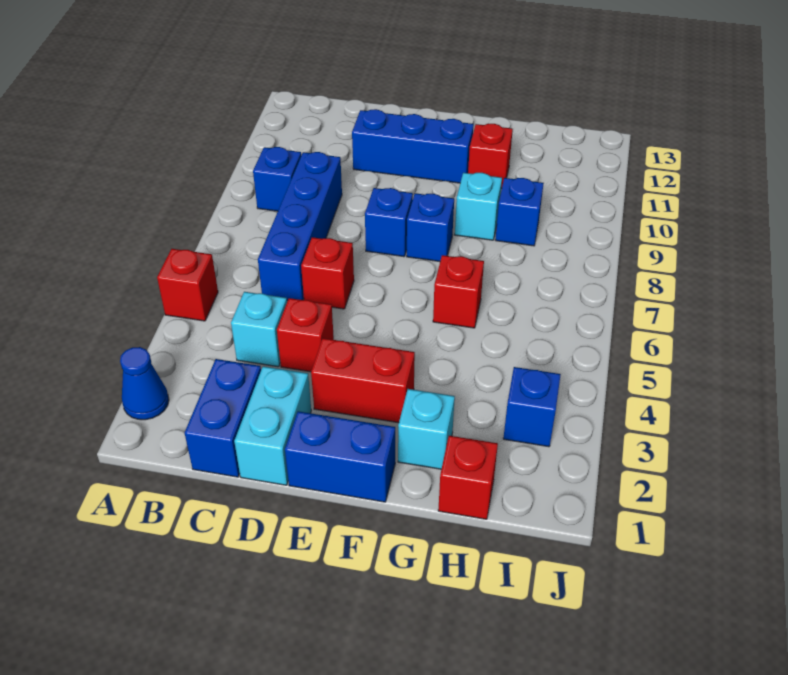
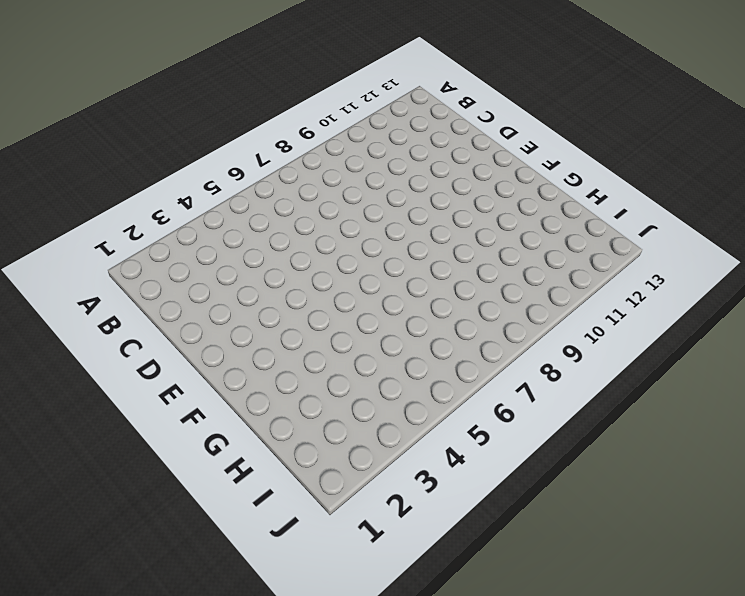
none -> blue 1x1 cone [120,347,169,420]
none -> red 1x1 brick [157,249,218,321]
none -> blue 1x1 brick [253,147,301,211]

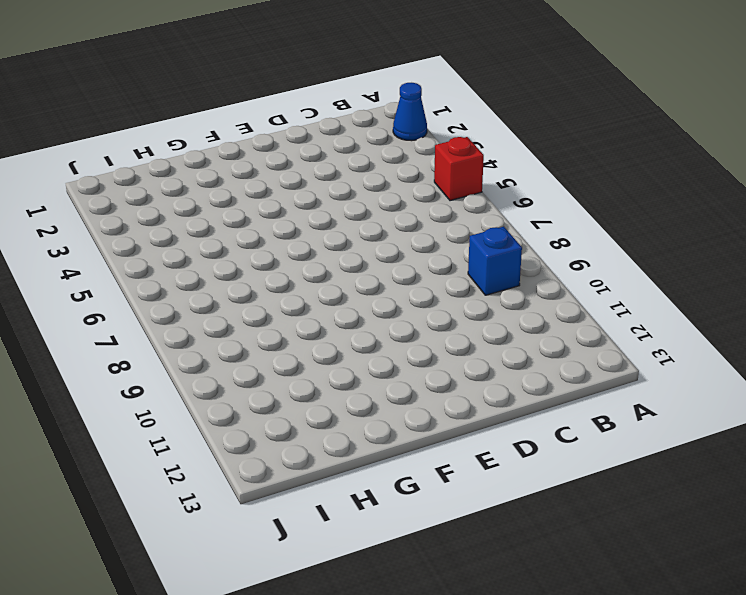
none -> blue 1x2 brick [185,359,261,477]
none -> cyan 1x1 brick [231,292,287,367]
none -> blue 1x4 brick [258,152,342,301]

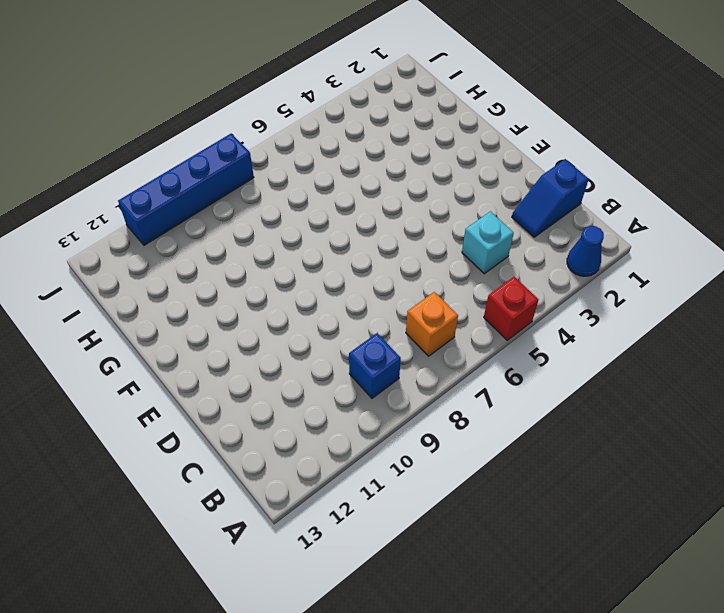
orange 1x1 brick [406,292,458,356] -> none
blue 1x2 slope [512,159,589,237] -> blue 1x2 brick [185,359,261,477]
blue 1x4 brick [118,133,254,245] -> blue 1x4 brick moved to [258,152,342,301]
none -> cyan 1x2 brick [234,366,311,485]
none -> red 1x1 brick [277,298,334,372]
none -> red 1x1 brick [301,237,354,309]

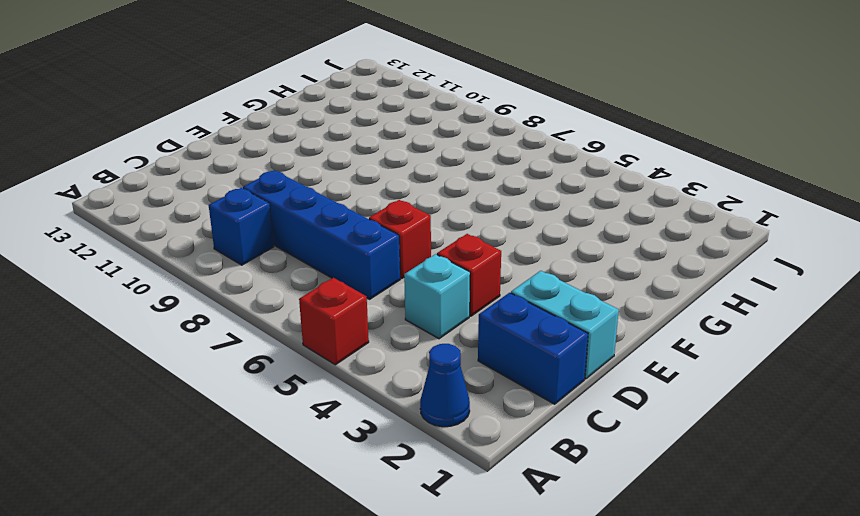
none -> blue 1x3 brick [352,109,474,183]
none -> blue 1x2 brick [285,411,395,502]
none -> red 1x2 brick [311,338,415,423]

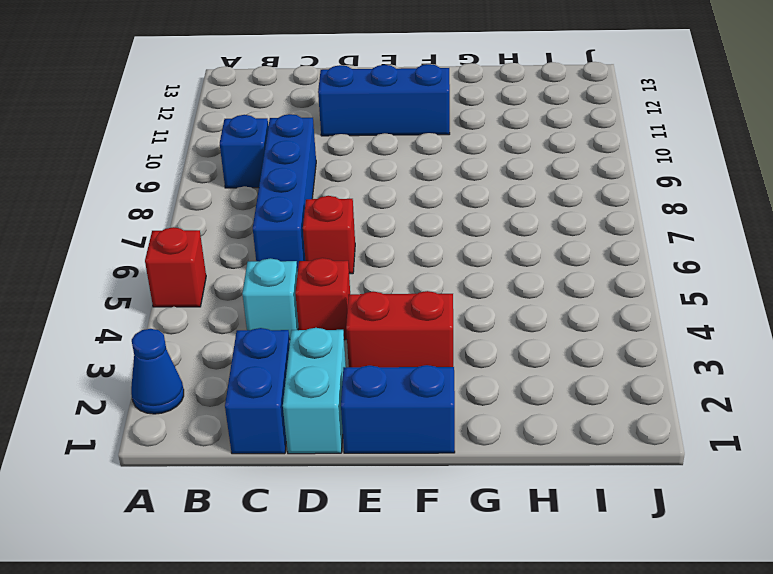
none -> blue 1x1 brick [365,188,413,257]
none -> blue 1x1 brick [407,193,454,262]
none -> cyan 1x1 brick [398,389,455,469]

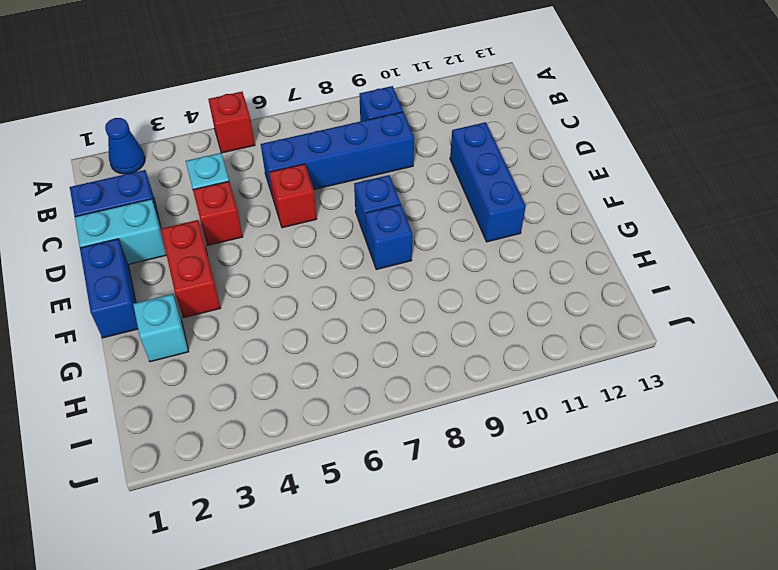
none -> red 1x1 brick [433,255,484,328]
none -> cyan 1x1 brick [455,173,502,240]
none -> red 1x1 brick [468,124,513,188]

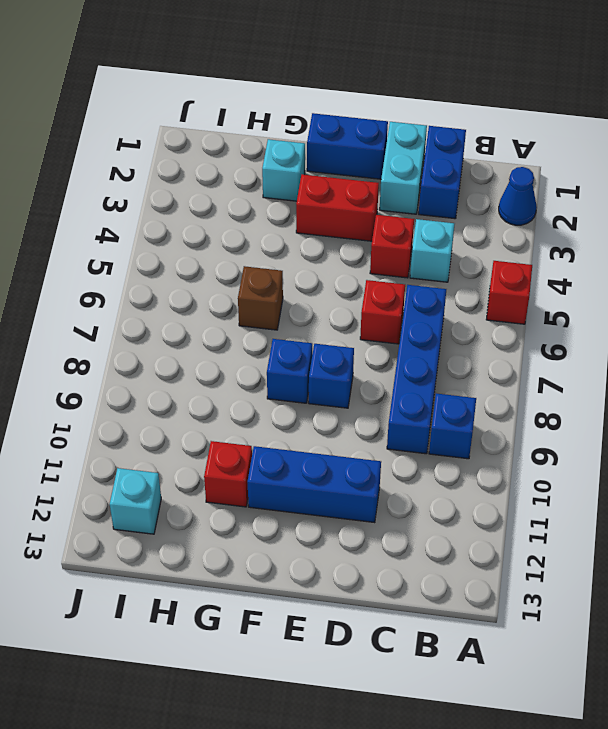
brown 1x1 brick [238,266,283,330] -> red 1x1 brick [433,255,484,328]
cyan 1x1 brick [110,468,161,534] -> cyan 1x1 brick moved to [455,173,502,240]
none -> red 1x1 brick [438,436,498,519]
none -> blue 1x1 brick [495,178,544,246]
none -> blue 1x1 brick [503,367,561,447]

